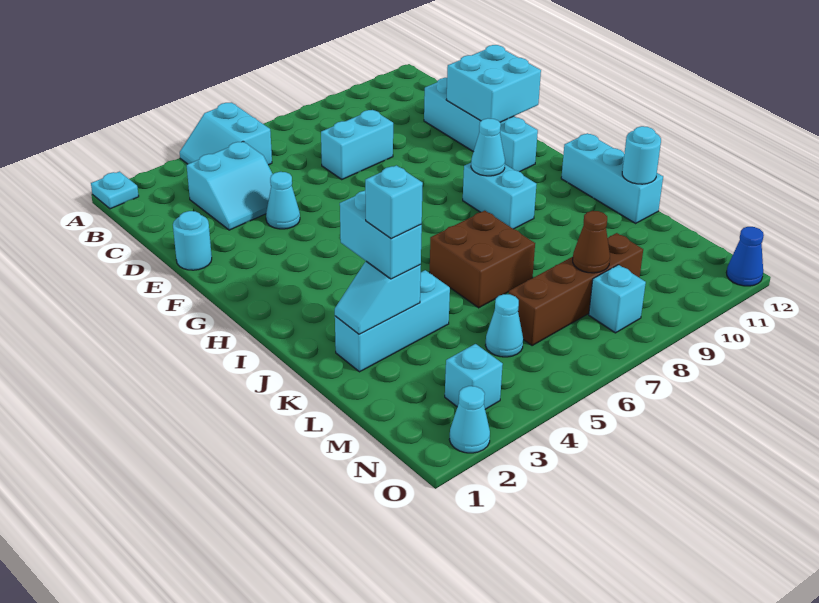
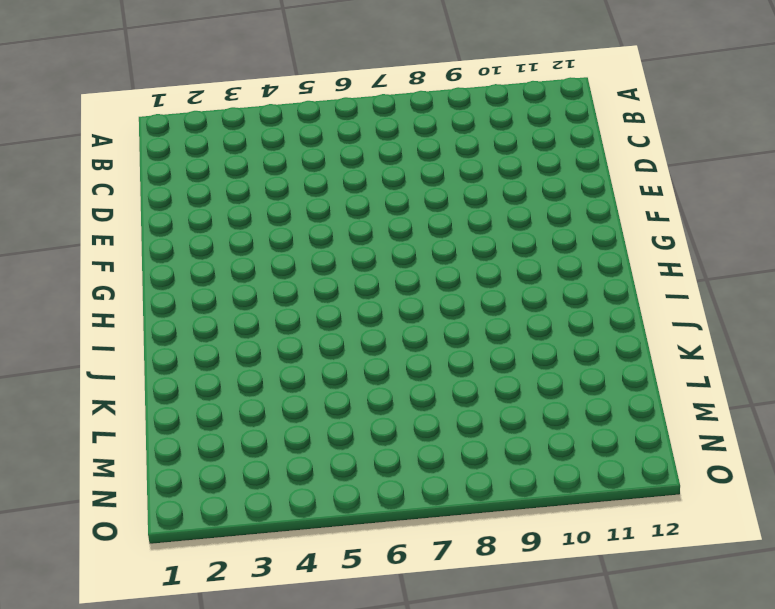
none -> cyan 1x1 plate [91,172,139,209]
none -> cyan 2x2 slope [180,103,272,165]
none -> cyan 2x2 slope [187,141,273,230]

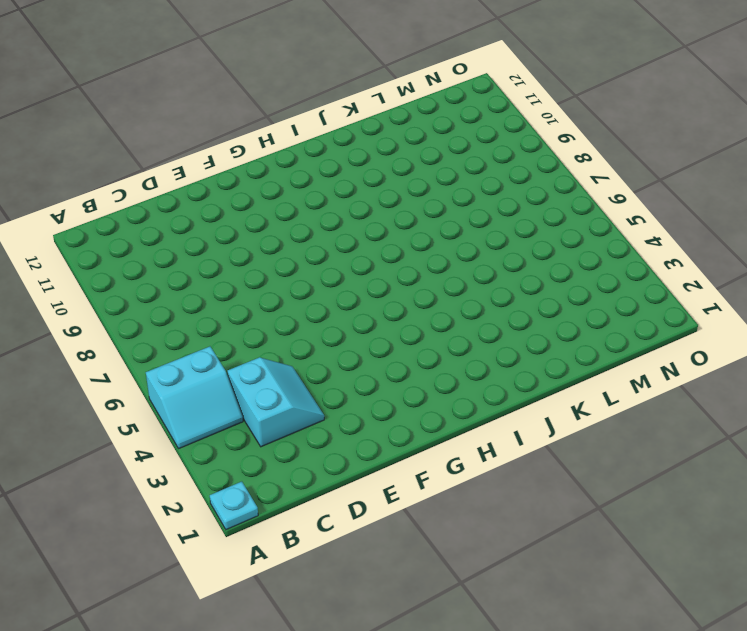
none -> cyan 1x2 brick [321,110,393,180]
none -> cyan 1x4 brick [424,78,538,172]
none -> cyan 1x1 round brick [173,211,212,270]

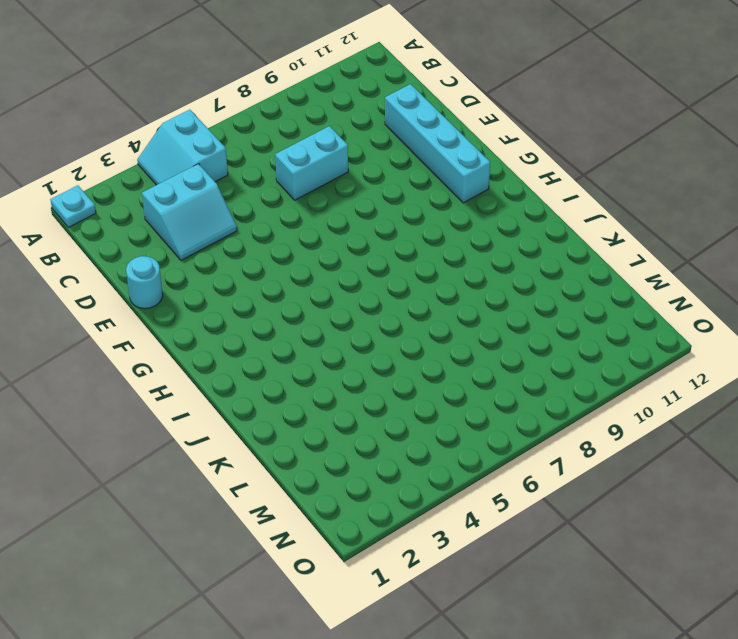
none -> cyan 1x1 cone [266,172,300,229]
none -> cyan 1x2 brick [463,163,537,229]
none -> cyan 1x3 brick [561,133,663,223]

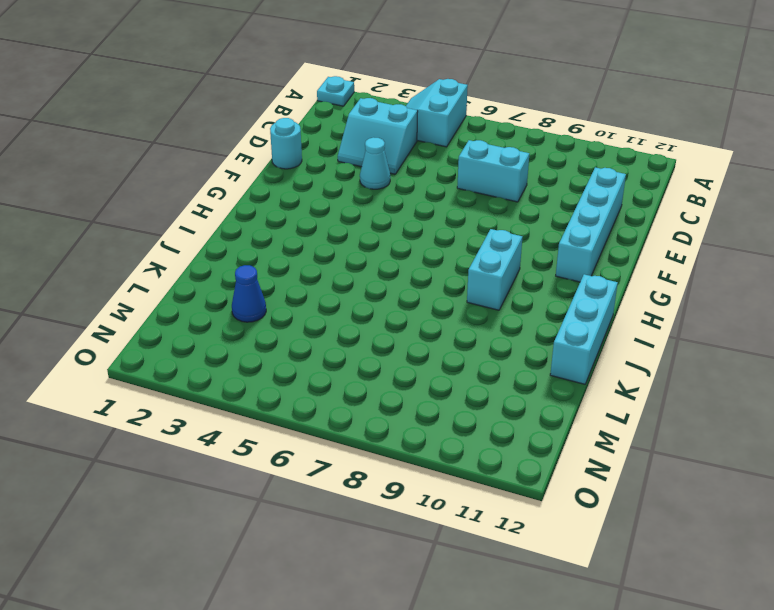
blue 1x1 cone [232,265,266,322] -> blue 1x1 cone moved to [726,227,764,286]
none -> brown 2x2 brick [430,211,535,308]
none -> cyan 1x3 brick [335,270,450,372]
none -> cyan 1x1 cone [485,294,523,357]

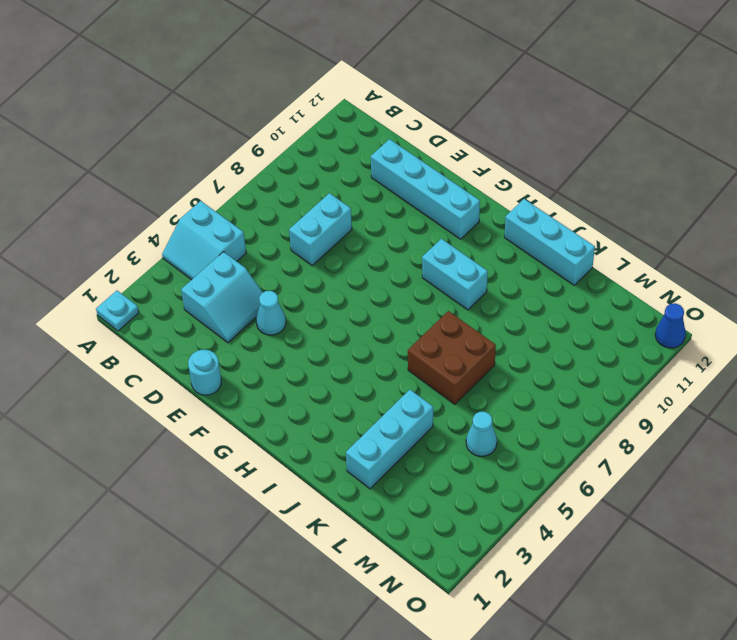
none -> brown 1x4 brick [509,233,643,346]
none -> cyan 1x1 brick [445,344,503,409]
none -> cyan 1x1 brick [589,265,646,333]

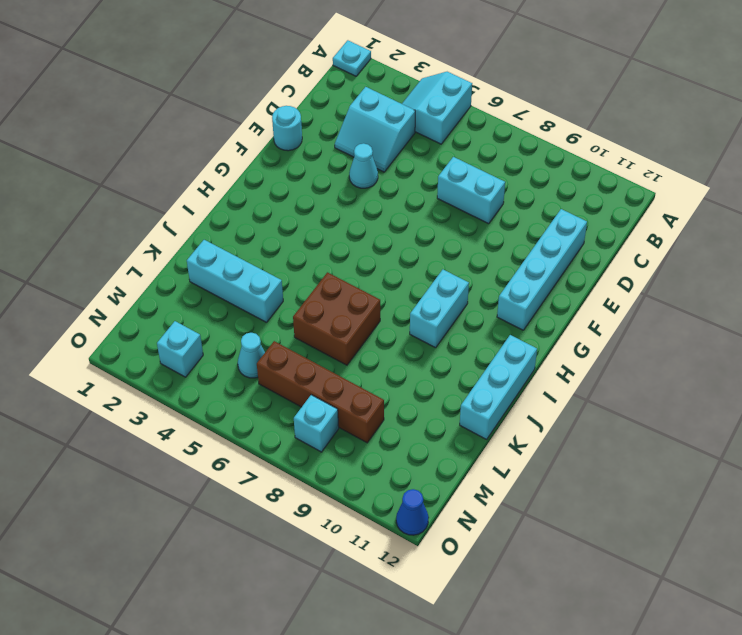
none -> cyan 1x1 cone [449,386,490,453]
none -> cyan 2x2 brick [446,45,541,122]
none -> cyan 1x1 cone [471,118,505,176]

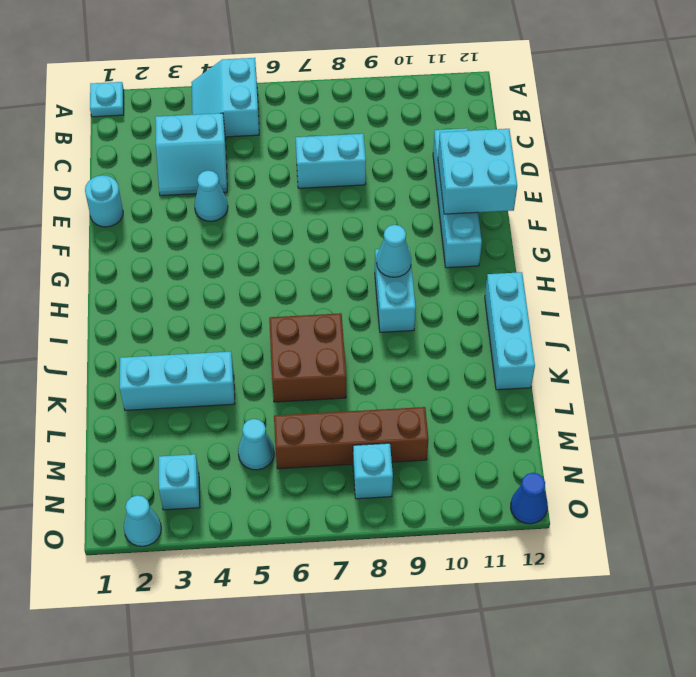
none -> cyan 1x2 slope [335,261,421,334]
none -> cyan 1x1 round brick [622,126,661,184]
none -> brown 1x1 cone [573,211,610,273]

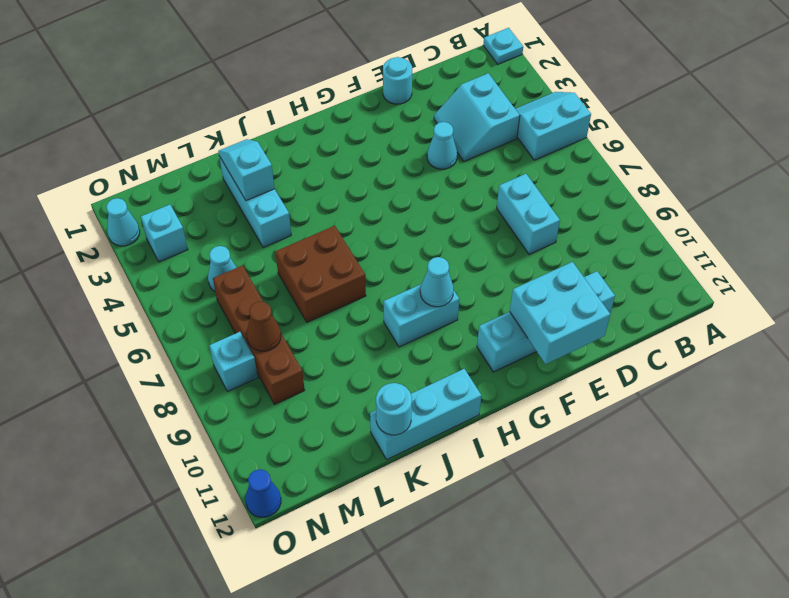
none -> cyan 1x2 brick [340,191,422,279]
none -> cyan 1x1 brick [365,165,423,238]

